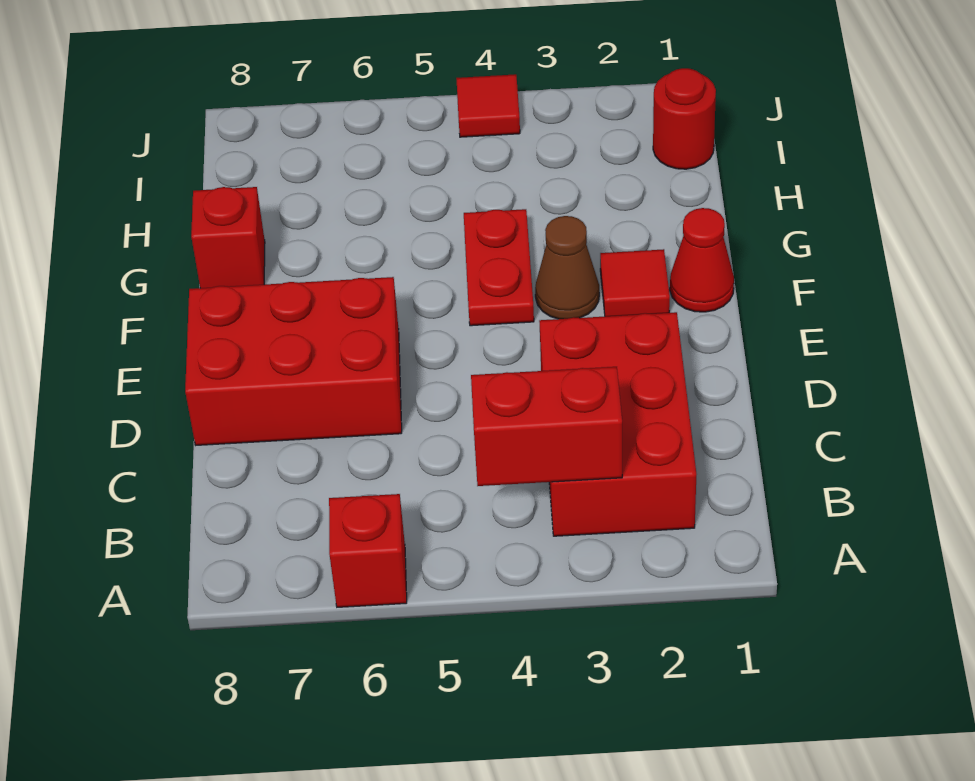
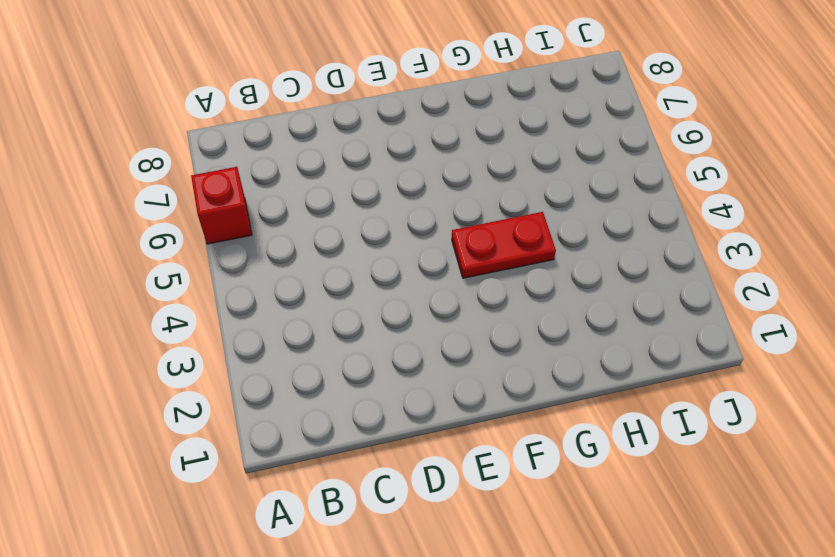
none -> red 2x3 brick [539,312,697,536]
none -> red 2x3 brick [185,277,402,445]

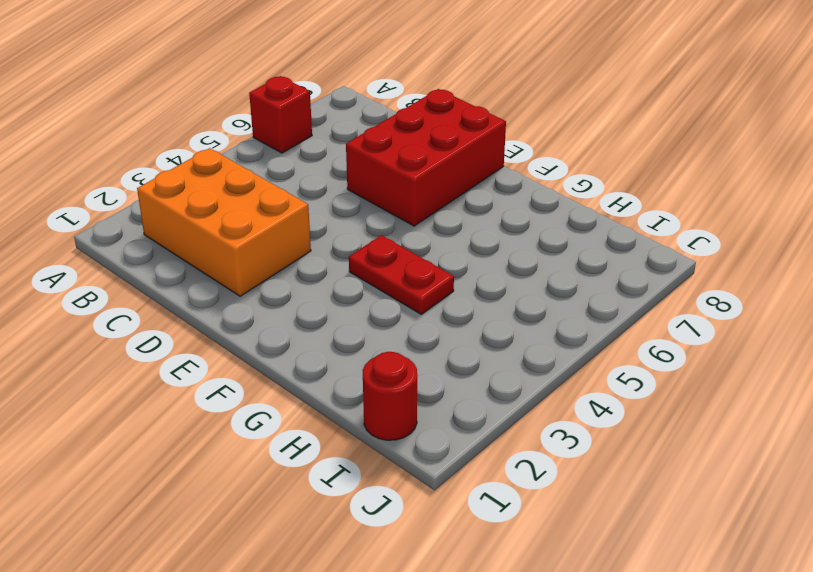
orange 2x3 brick [137,148,311,296] -> red 2x3 brick [539,312,697,536]
none -> red 1x1 cone [670,208,734,312]
none -> red 1x1 tile [600,249,670,316]

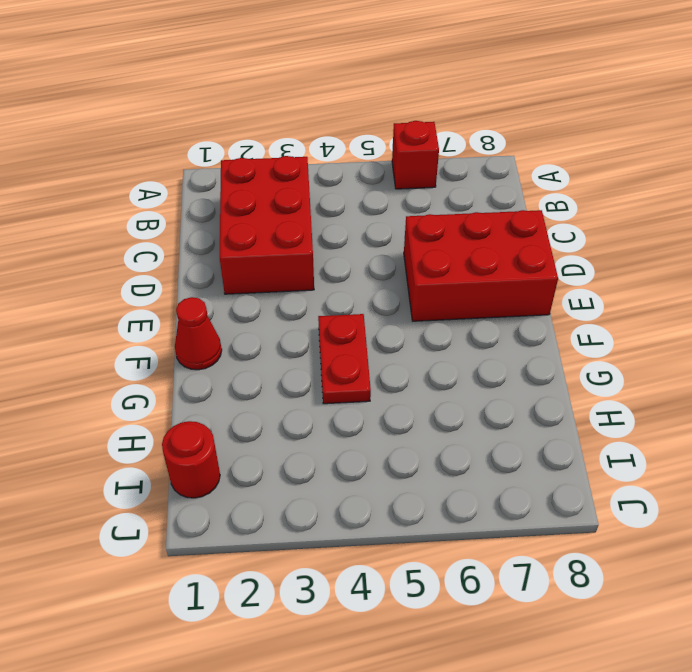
none -> red 1x1 tile [600,249,670,316]
none -> brown 1x1 cone [535,216,599,319]

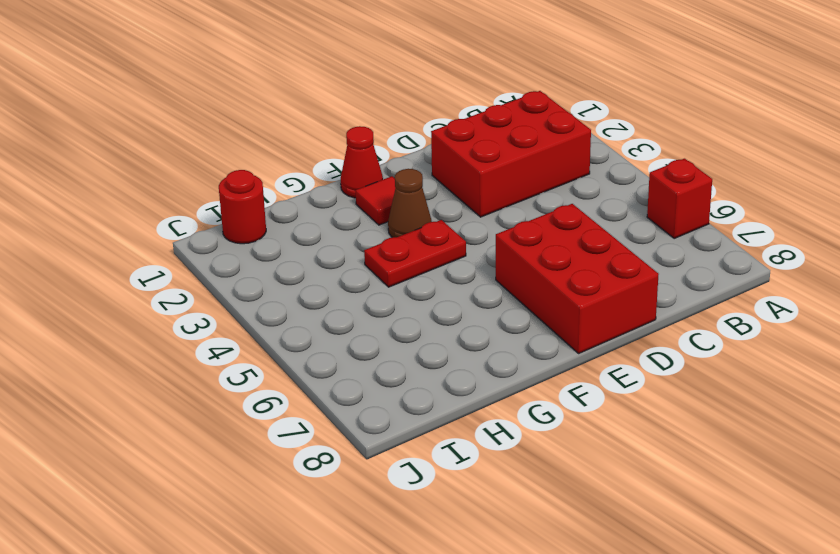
none -> red 1x1 brick [191,187,265,288]
none -> red 1x1 tile [456,74,520,137]

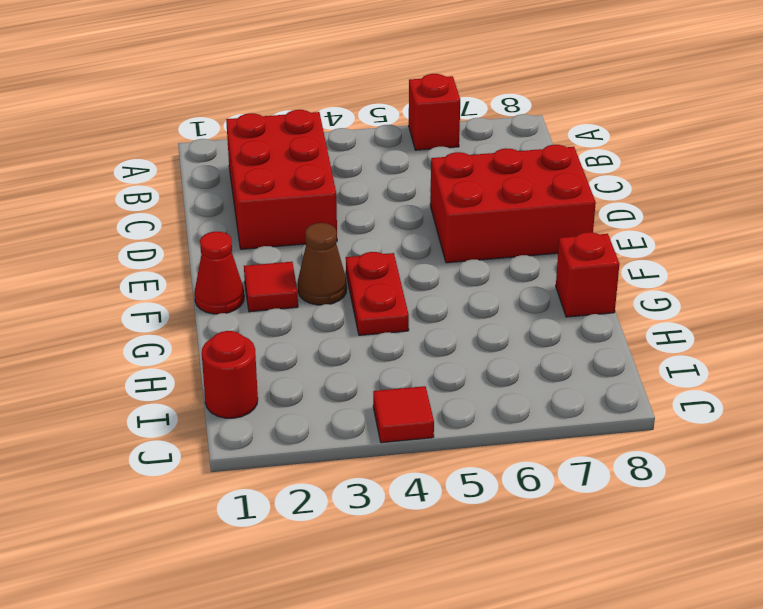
none -> red 1x2 brick [471,367,622,486]

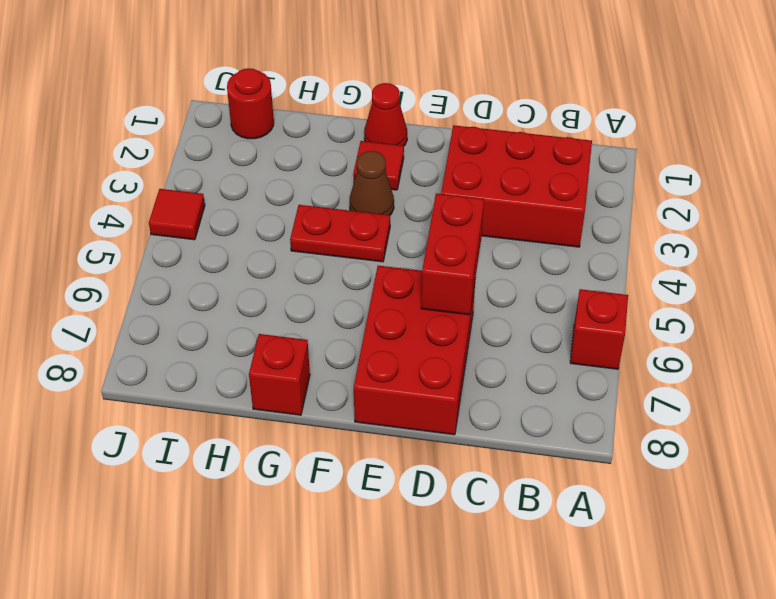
red 1x2 brick [421,194,484,315] -> red 1x2 brick moved to [471,367,622,486]

